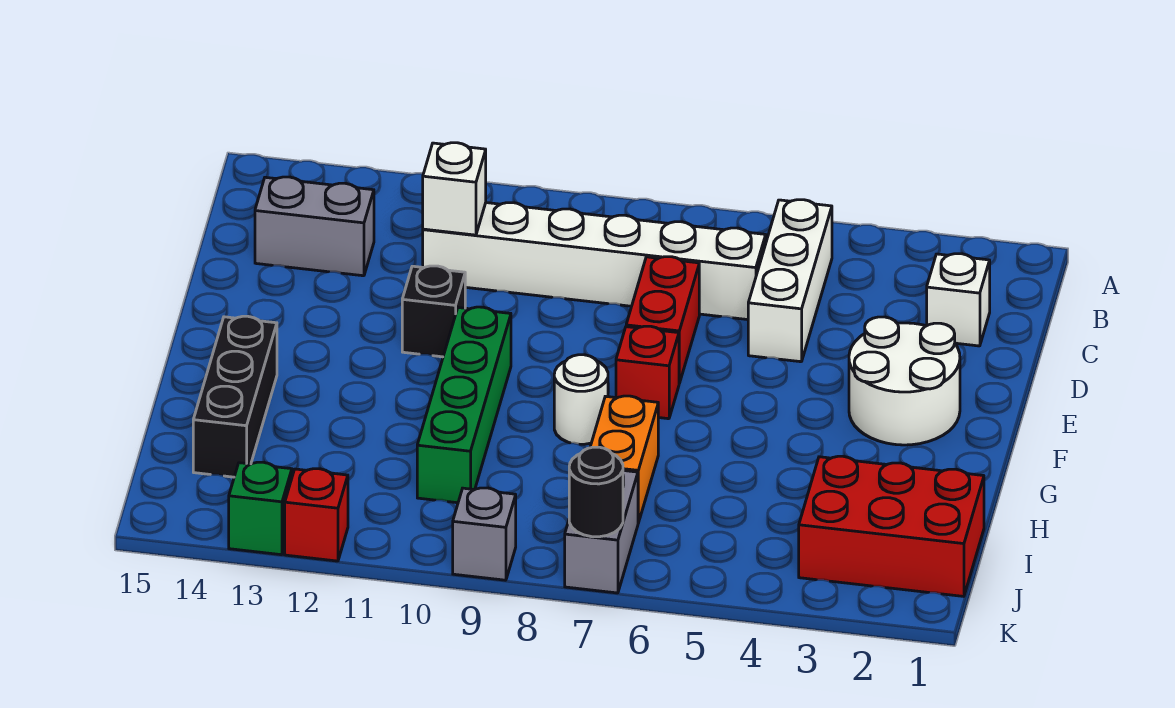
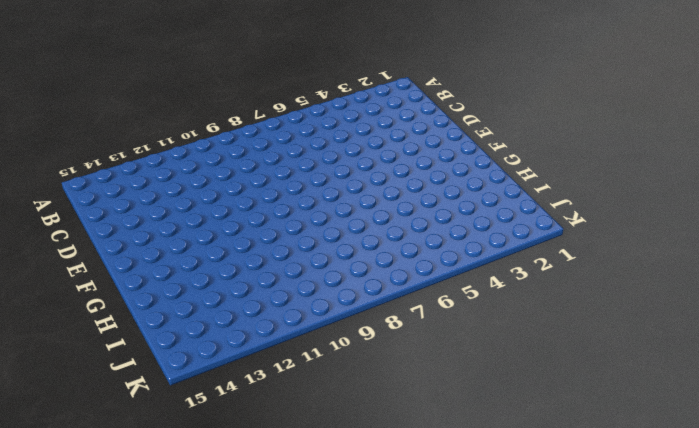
none -> white 1x3 brick [748,200,832,362]
none -> white 1x1 brick [927,254,990,346]
none -> white 1x6 brick [423,203,766,320]

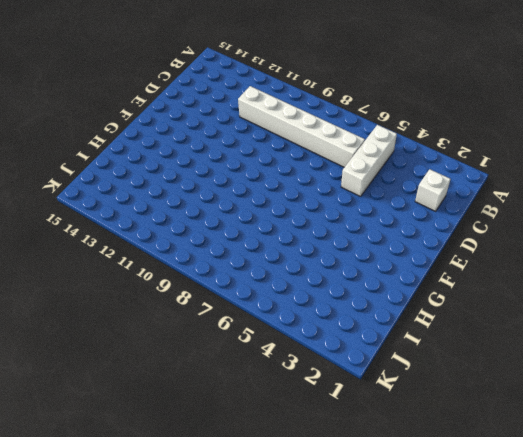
none -> grey 1x2 brick [255,177,374,276]
none -> red 1x2 brick [626,257,699,383]
none -> white 2x2 round brick [849,317,960,445]

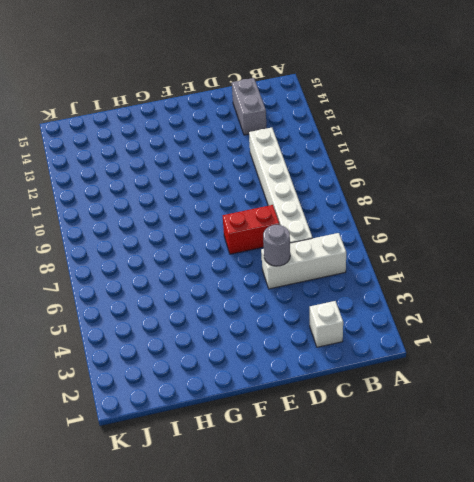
grey 1x1 round brick [263,225,290,266] -> none
none -> white 2x2 round brick [849,317,960,445]
none -> black 1x1 brick [402,266,465,357]
none -> red 1x1 brick [616,326,679,419]

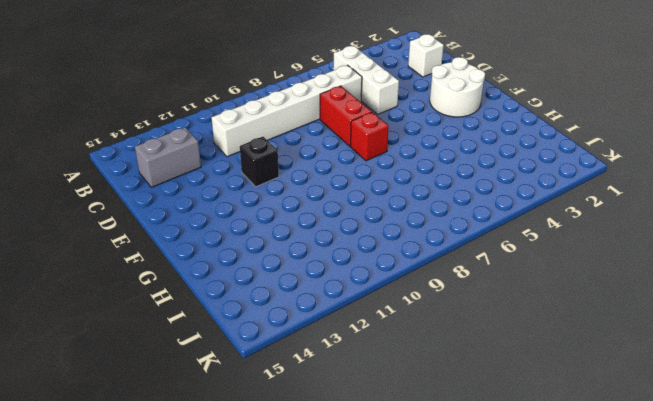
none -> green 1x4 brick [417,307,511,503]
none -> white 1x1 round brick [554,355,608,444]
none -> black 1x3 brick [193,316,277,477]

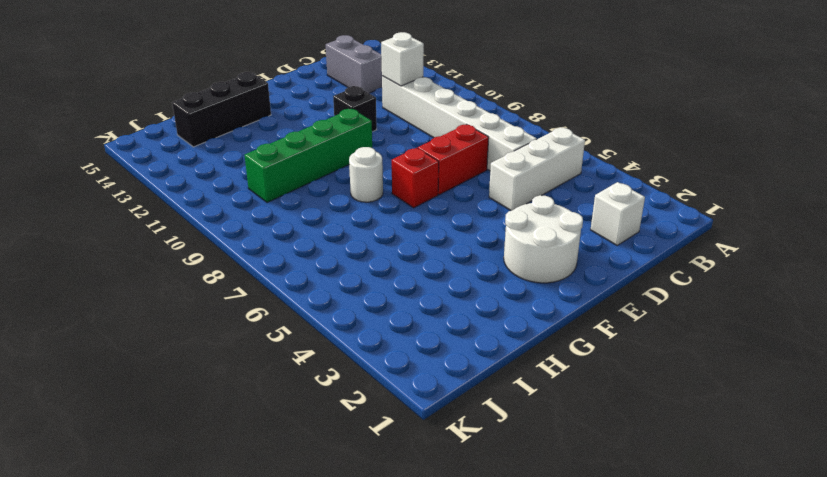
none -> orange 1x2 brick [590,396,658,523]
none -> red 2x3 brick [799,456,984,596]
none -> grey 1x2 brick [565,470,638,593]

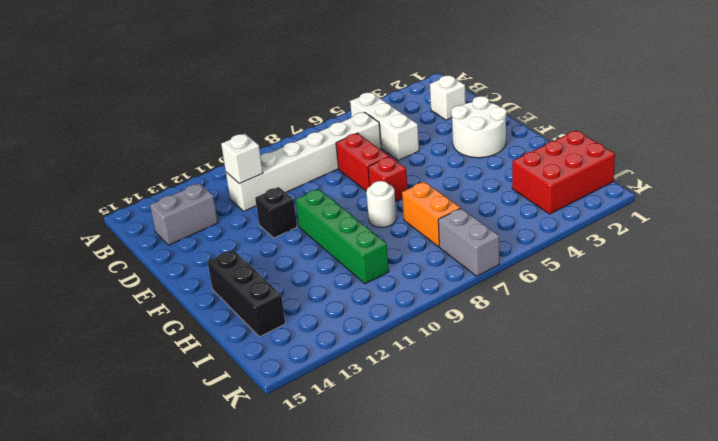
none -> grey 1x1 brick [453,488,516,580]
none -> red 1x1 brick [285,469,348,561]
none -> green 1x1 brick [229,462,292,555]

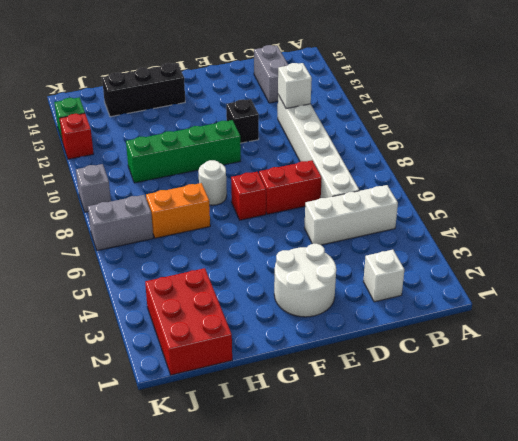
none -> black 1x1 round brick [569,447,623,537]

